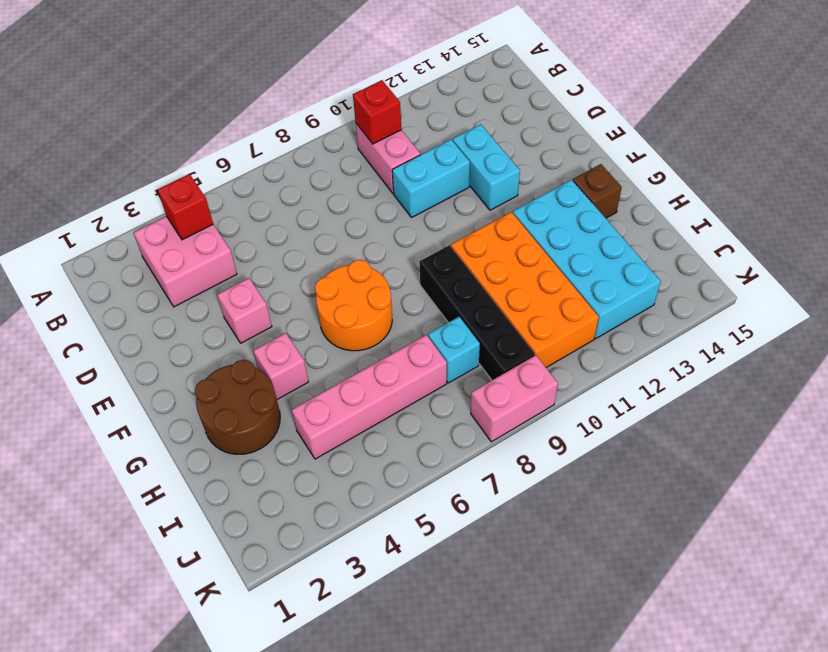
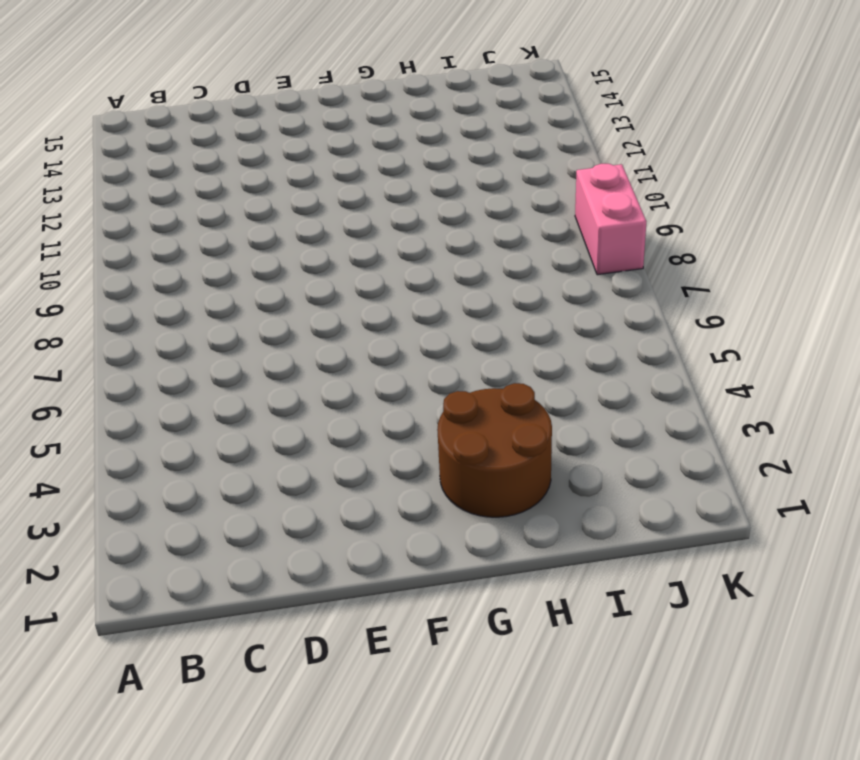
none -> pink 2x2 brick [134,216,237,307]
none -> pink 1x2 brick [356,124,420,194]
none -> cyan 1x2 brick [392,140,470,218]

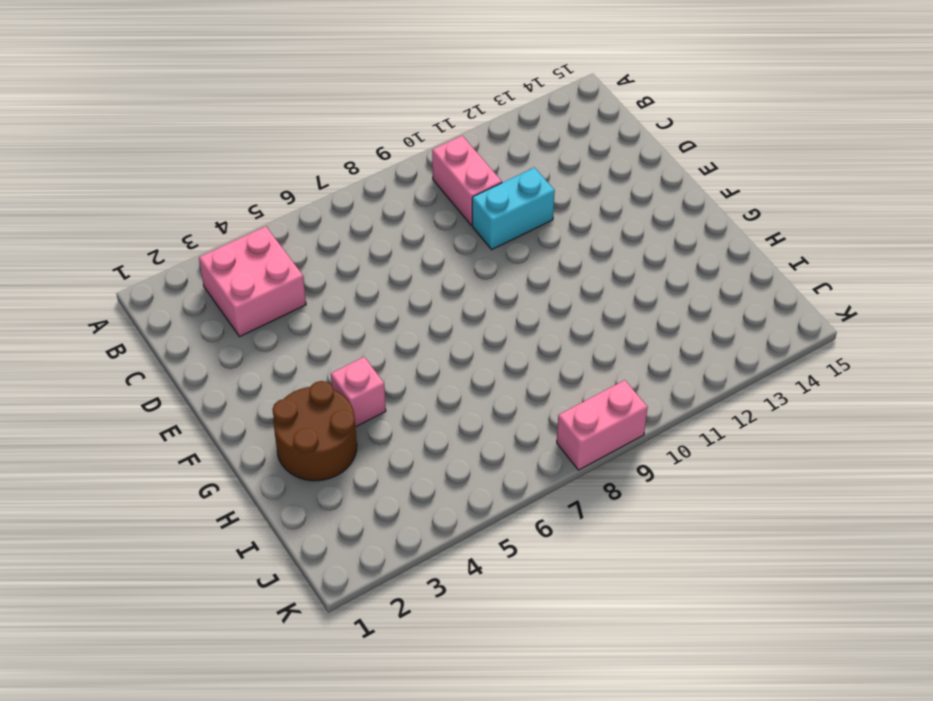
none -> cyan 1x2 brick [453,124,520,210]
none -> pink 1x1 brick [217,278,272,343]
none -> orange 2x2 round brick [315,260,392,351]

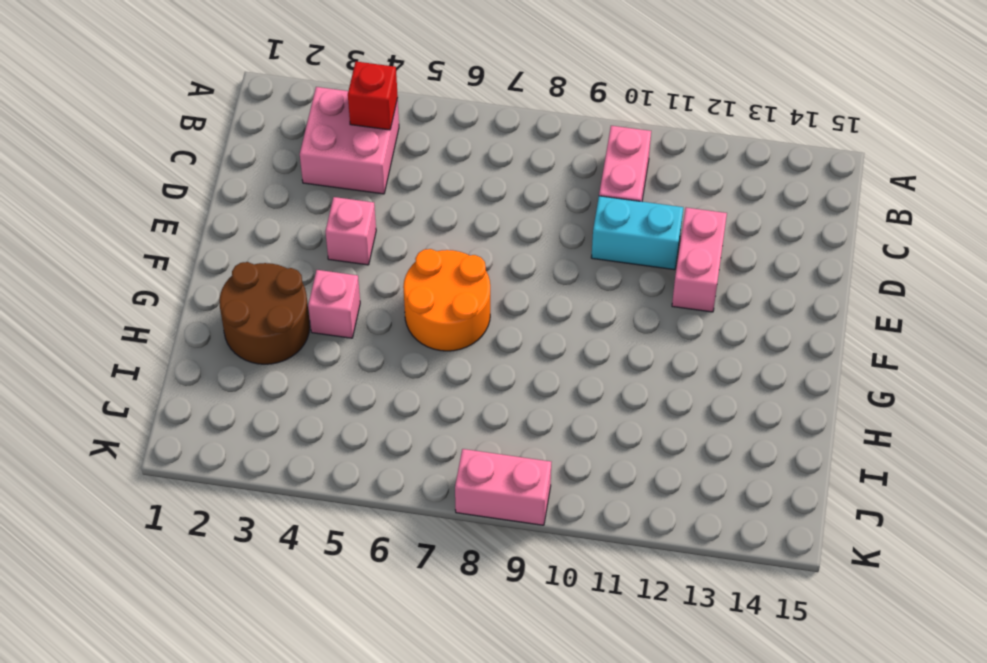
pink 1x2 brick [672,208,727,312] -> cyan 1x2 brick [453,124,520,210]
none -> black 1x4 brick [419,245,535,380]
none -> orange 2x4 brick [451,212,599,367]
none -> cyan 2x4 brick [513,180,661,339]

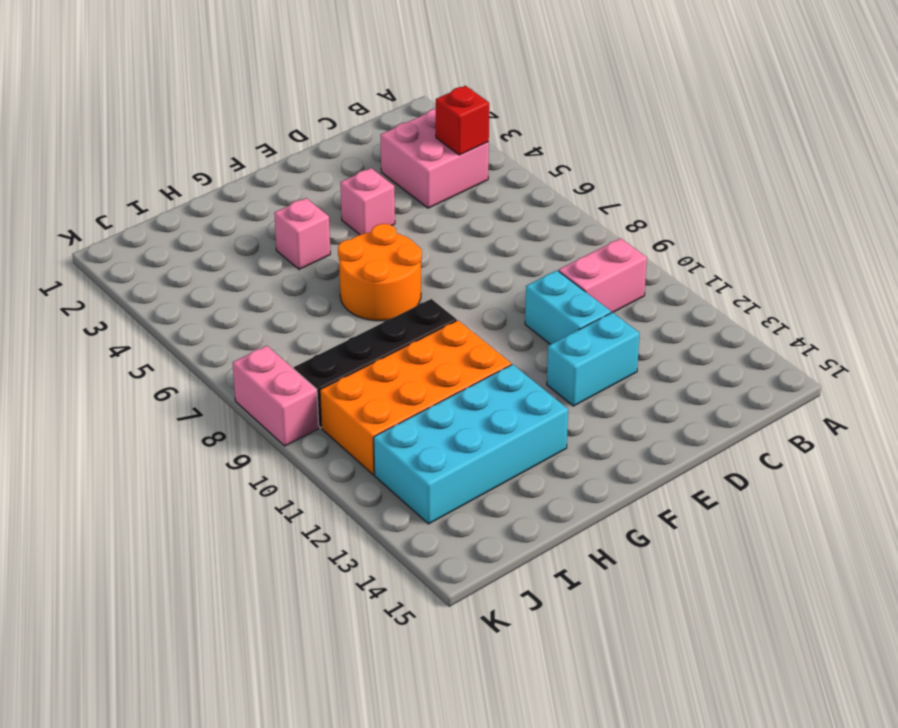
none -> brown 2x2 round brick [195,360,280,454]
none -> brown 1x1 brick [573,164,622,218]
none -> pink 1x4 brick [292,335,447,459]

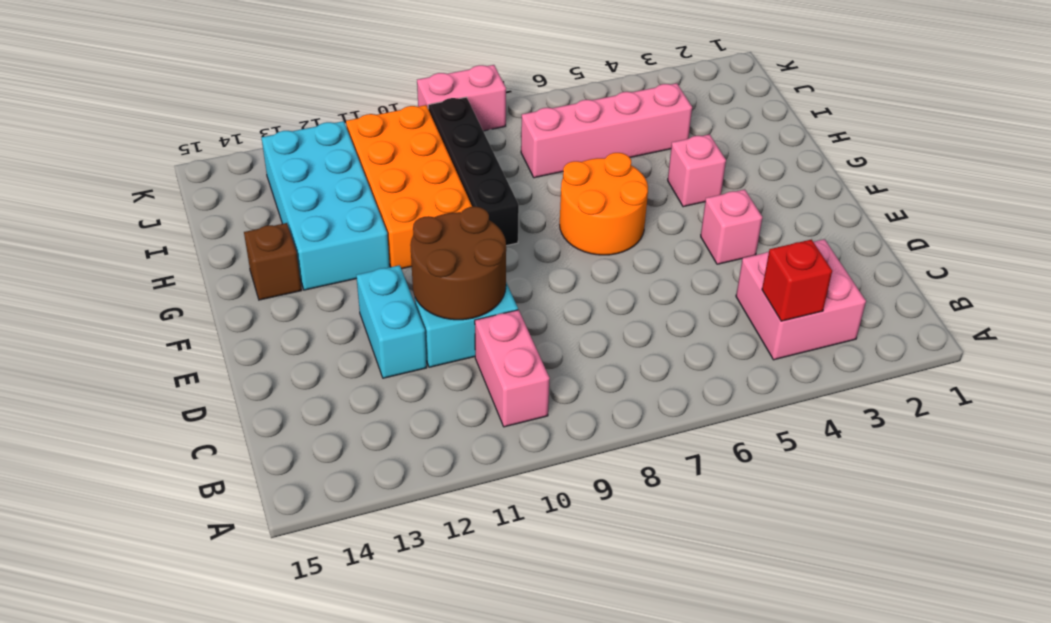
brown 2x2 round brick [410,207,506,320] -> brown 2x2 round brick moved to [195,360,280,454]
none -> cyan 1x1 brick [428,317,480,383]
none -> red 1x1 brick [353,80,401,144]

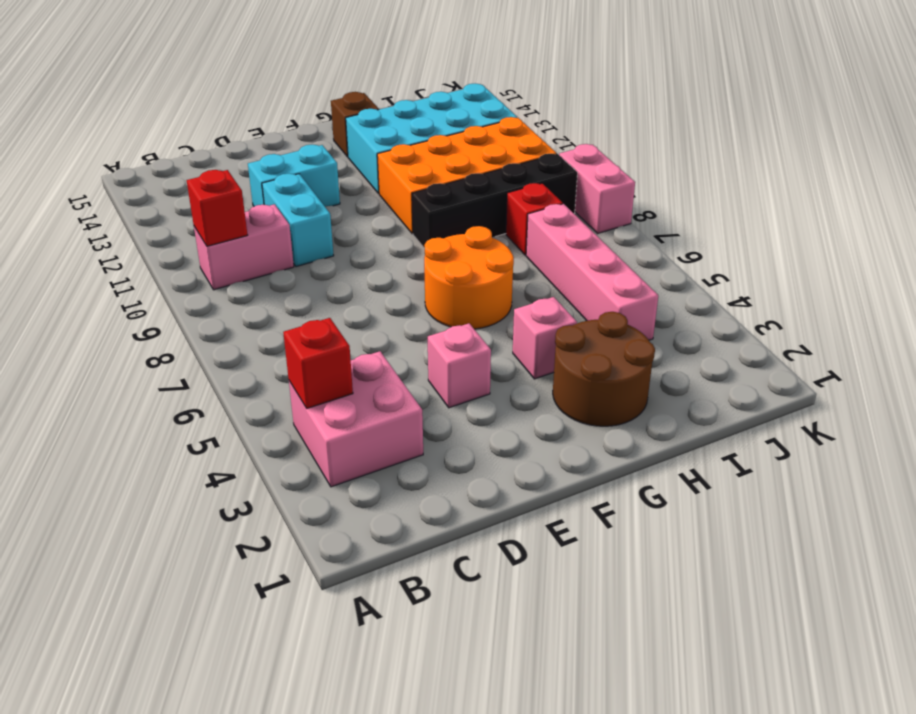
red 1x1 brick [506,183,563,255] -> cyan 1x1 brick [428,317,480,383]

